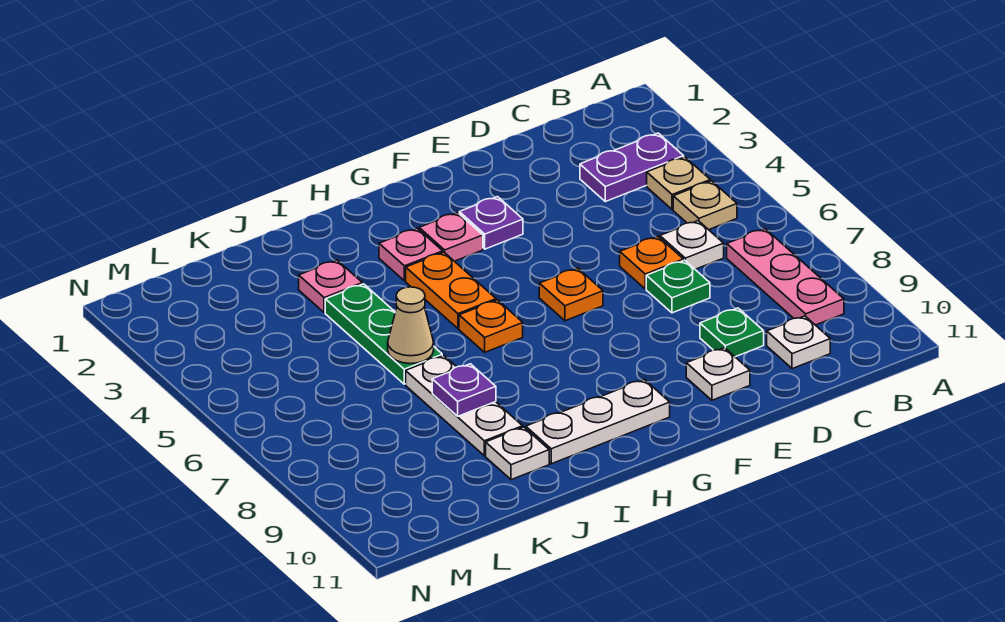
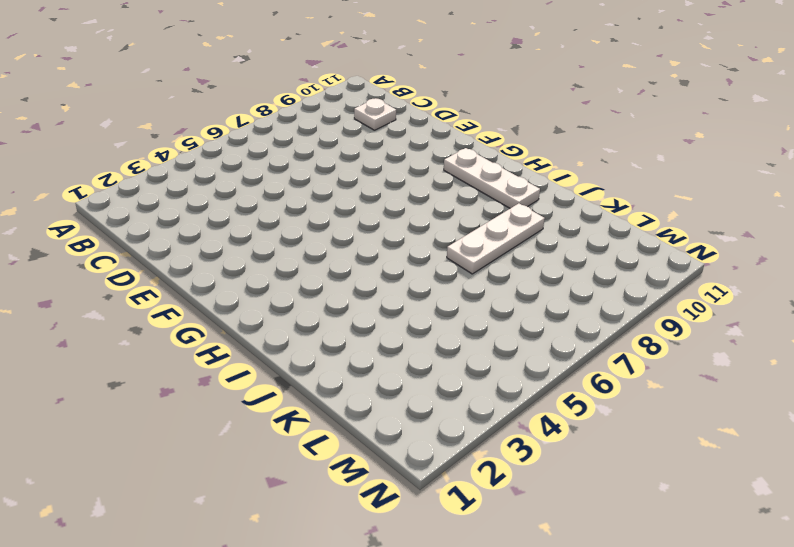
none -> purple 1x2 plate [580,133,684,202]
none -> tan 1x1 plate [647,157,710,210]
none -> tan 1x1 plate [673,181,737,230]

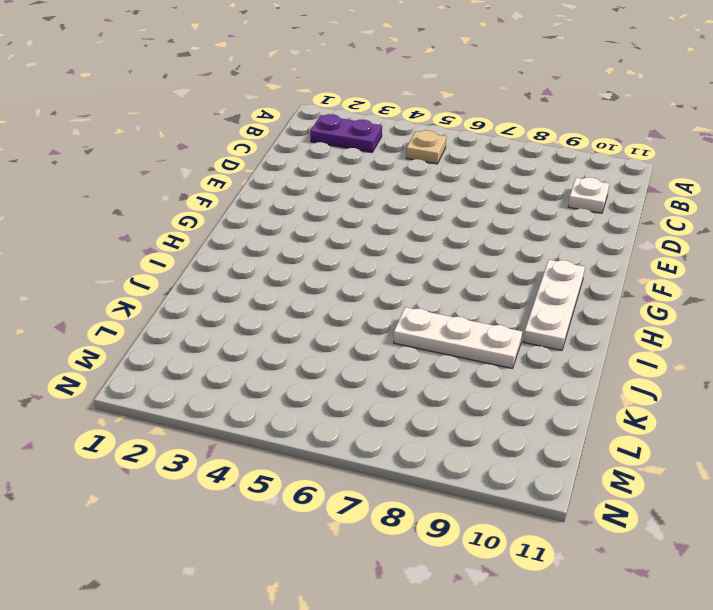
purple 1x2 plate [310,114,382,152] -> purple 1x2 plate turned to [580,133,684,202]
none -> tan 1x1 plate [647,157,710,210]
none -> pink 1x3 plate [727,229,844,325]
none -> white 1x1 plate [660,221,724,269]

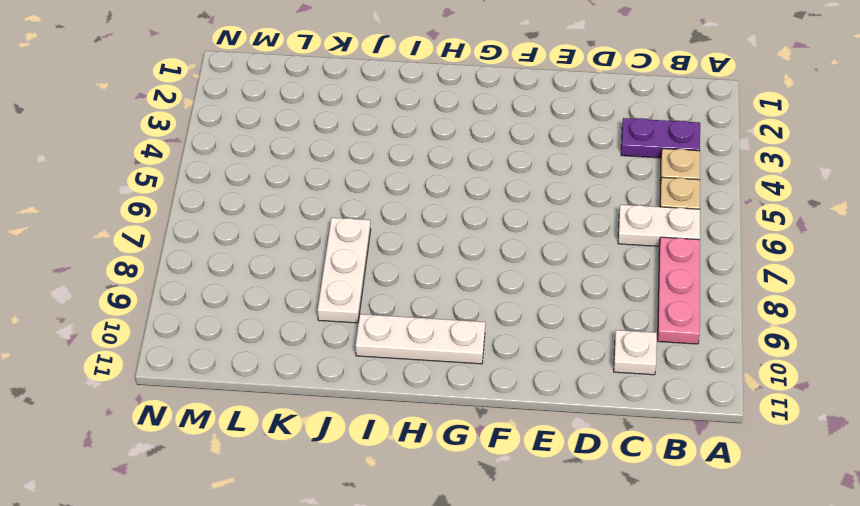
white 1x2 plate [618,205,700,246] -> white 1x1 plate [660,221,724,269]
none -> orange 1x1 plate [620,237,683,289]
none -> green 1x1 plate [646,260,710,313]
none -> green 1x1 plate [700,308,764,357]

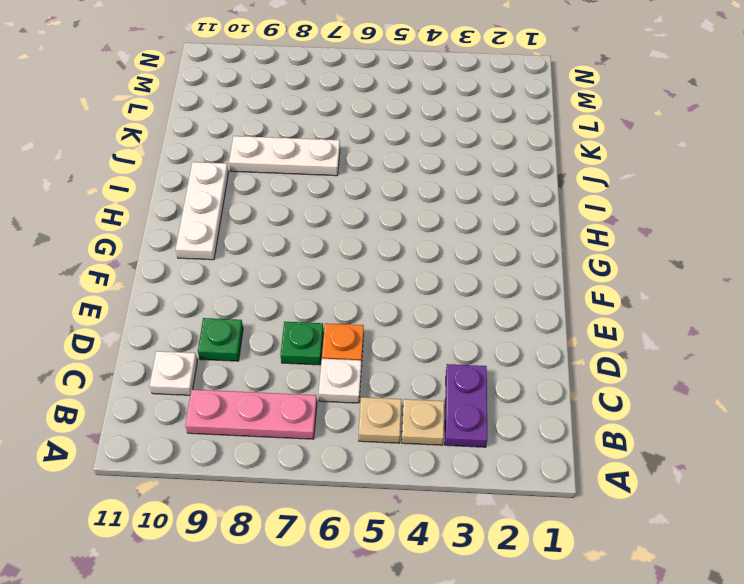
none -> white 1x1 plate [686,348,750,400]
none -> purple 1x1 plate [459,197,523,249]
none -> orange 1x1 plate [539,268,603,321]

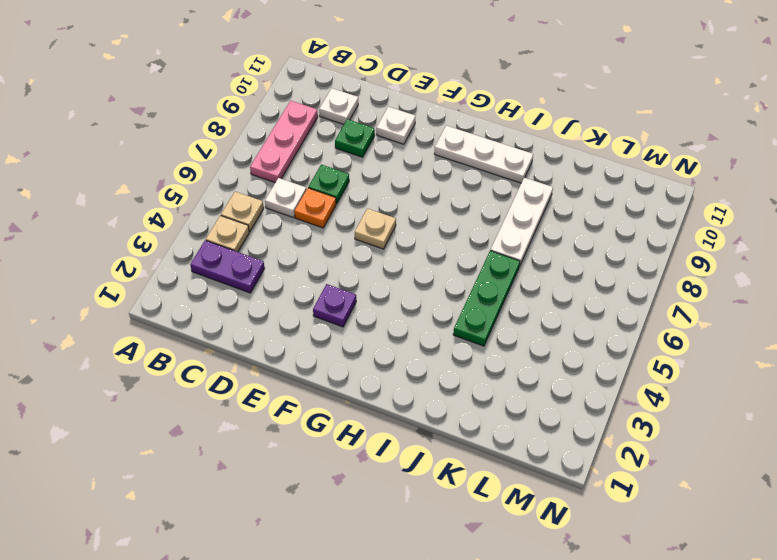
tan 1x1 plate [355,208,396,249] -> orange 1x1 plate [539,268,603,321]
none -> pink 1x1 plate [419,212,483,261]
none -> pink 1x1 plate [379,228,443,281]
none -> orange 1x2 plate [406,252,496,329]

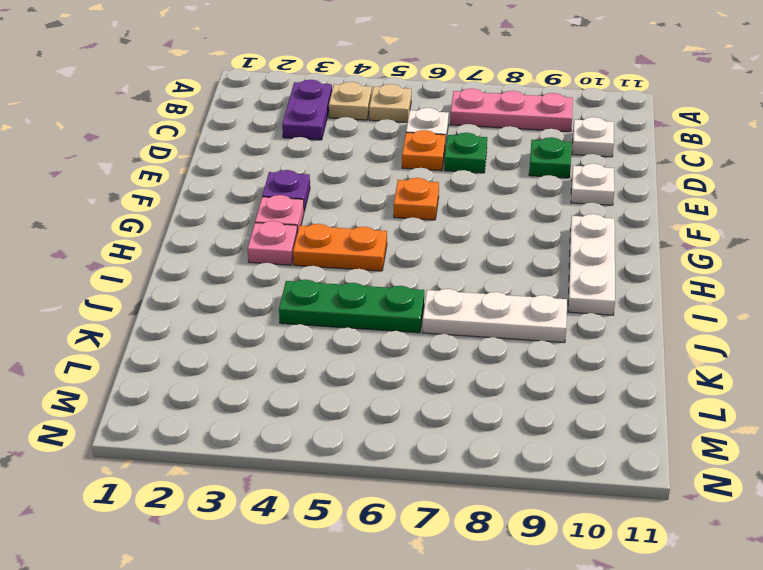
none -> orange 1x1 plate [459,300,523,352]
none -> pink 1x1 plate [299,260,362,313]
none -> white 1x1 plate [486,427,549,480]

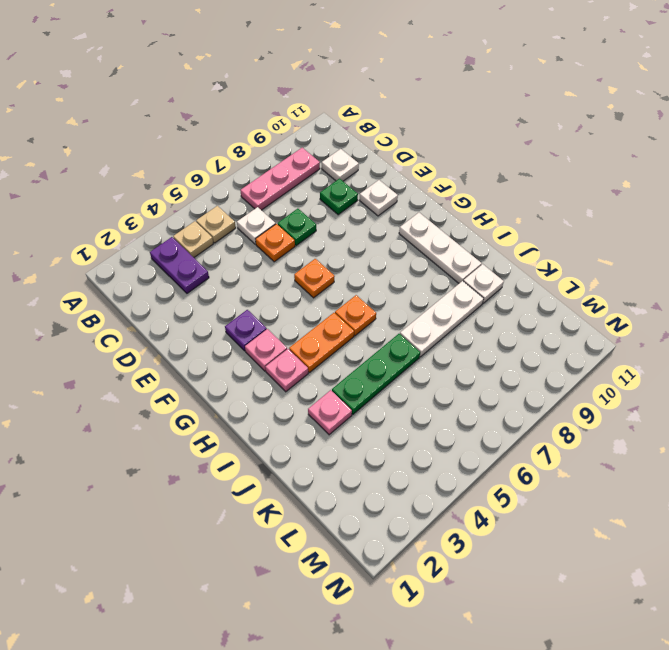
none -> tan 1x1 cone [388,287,434,364]
none -> purple 1x1 plate [432,364,496,416]

